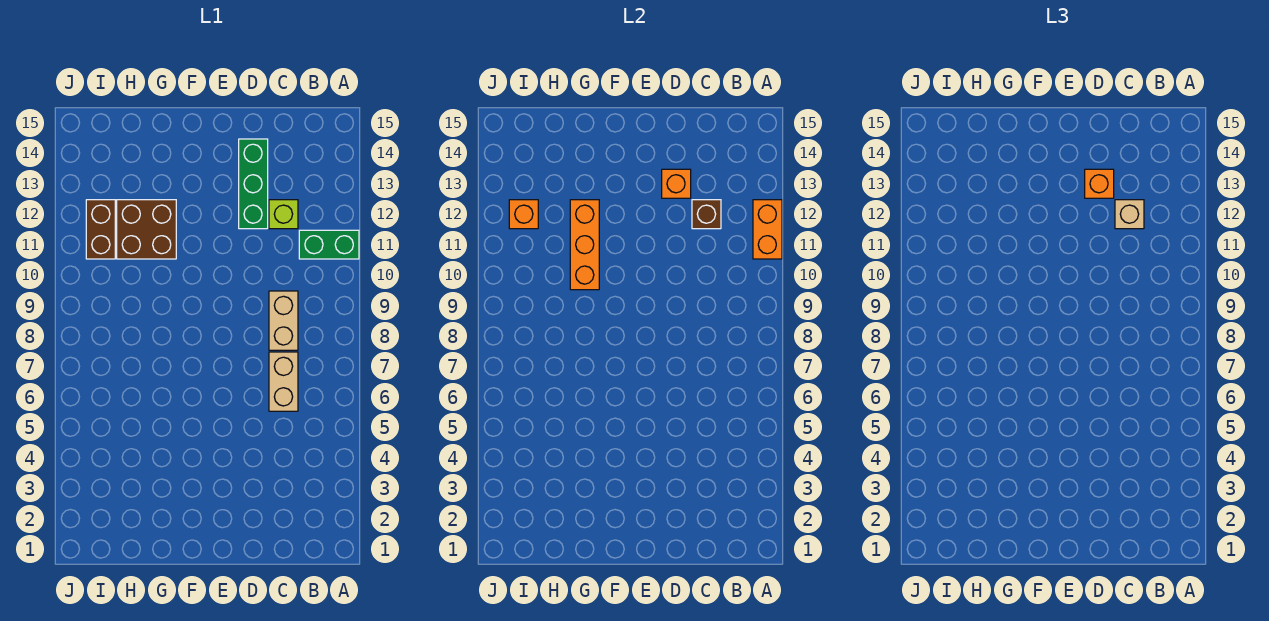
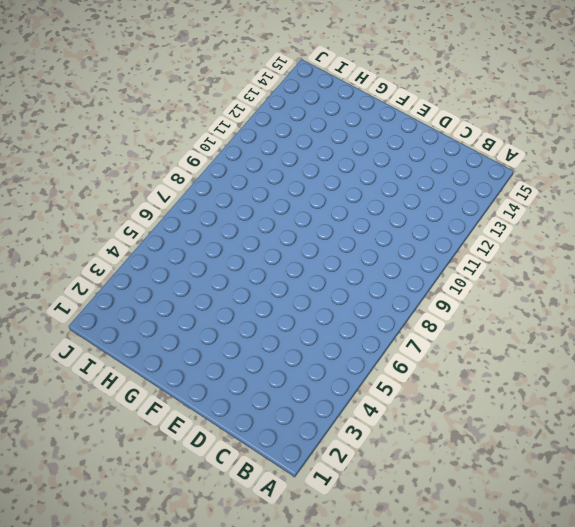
none -> green 1x2 brick [299,230,359,259]
none -> tan 1x2 brick [269,352,298,411]
none -> tan 1x2 brick [269,291,298,350]

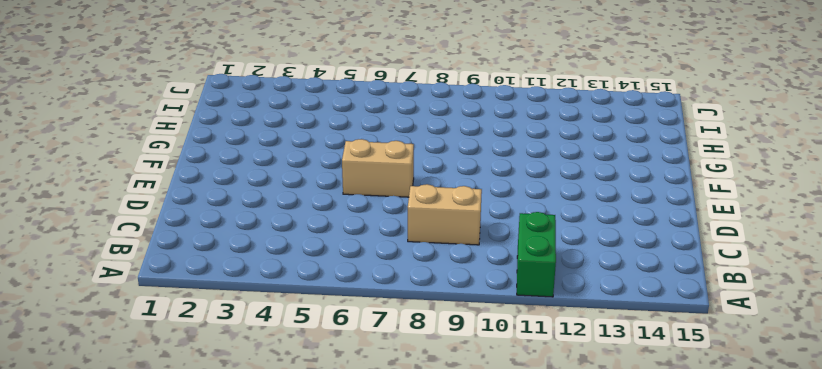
tan 1x2 brick [342,139,414,197] -> tan 1x2 brick moved to [269,352,298,411]
none -> lime 1x1 brick [269,200,298,229]
none -> green 1x3 brick [239,139,268,229]
none -> brown 2x2 brick [117,200,176,259]

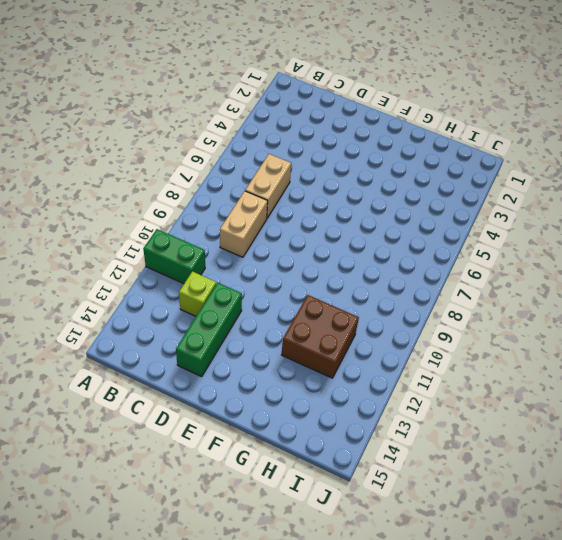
none -> brown 1x2 brick [86,200,115,259]
none -> orange 1x2 brick [753,200,782,259]
none -> brown 1x1 brick [692,200,721,229]

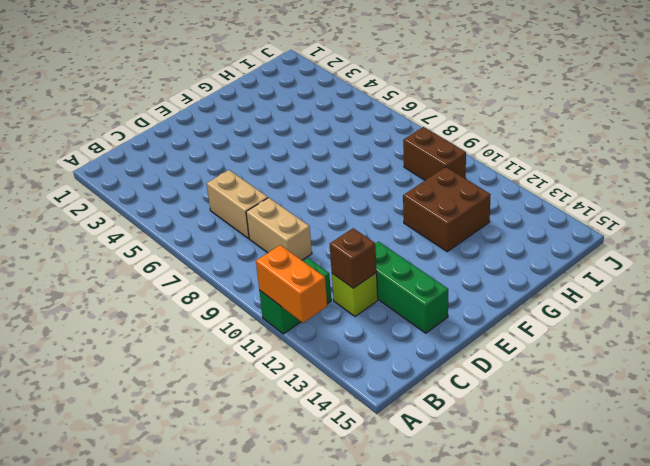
brown 1x2 brick [403,127,466,180] -> brown 1x2 brick moved to [86,200,115,259]
none -> orange 1x1 brick [662,169,691,198]
none -> orange 1x3 brick [570,200,599,290]
none -> orange 1x1 brick [509,200,538,229]

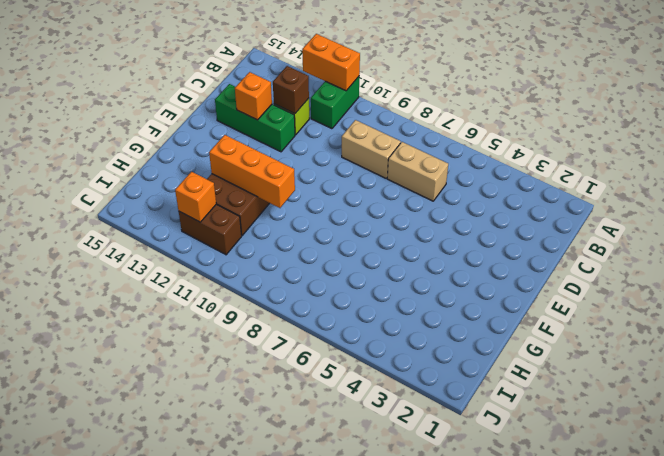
none -> tan 1x1 brick [1115,200,1144,229]
none -> orange 1x1 brick [1085,169,1114,198]

